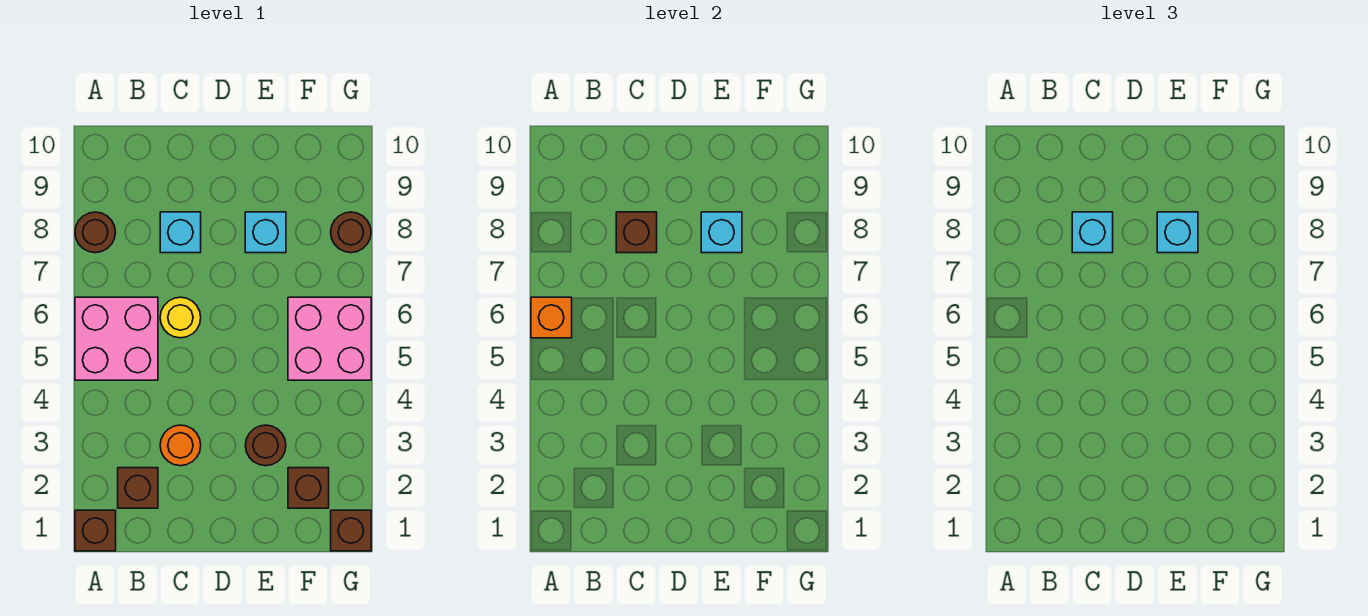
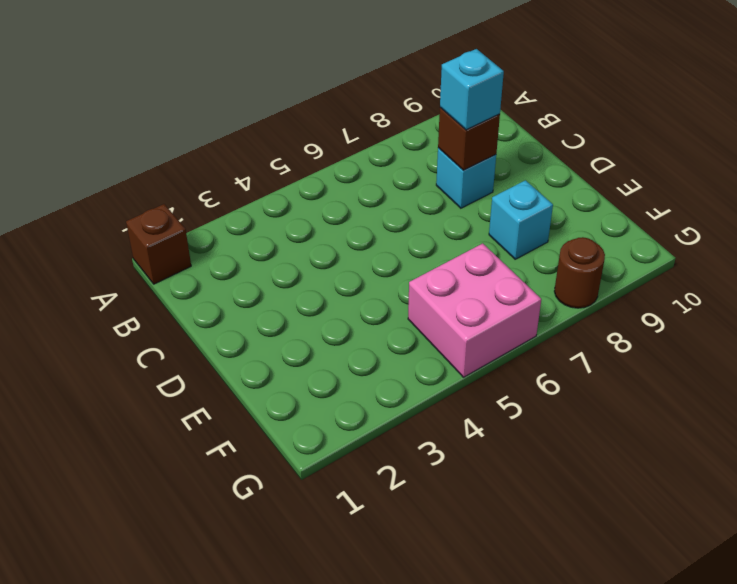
none -> pink 2x2 brick [75,297,158,380]
none -> brown 1x1 round brick [75,212,116,253]
none -> brown 1x1 brick [118,468,158,508]

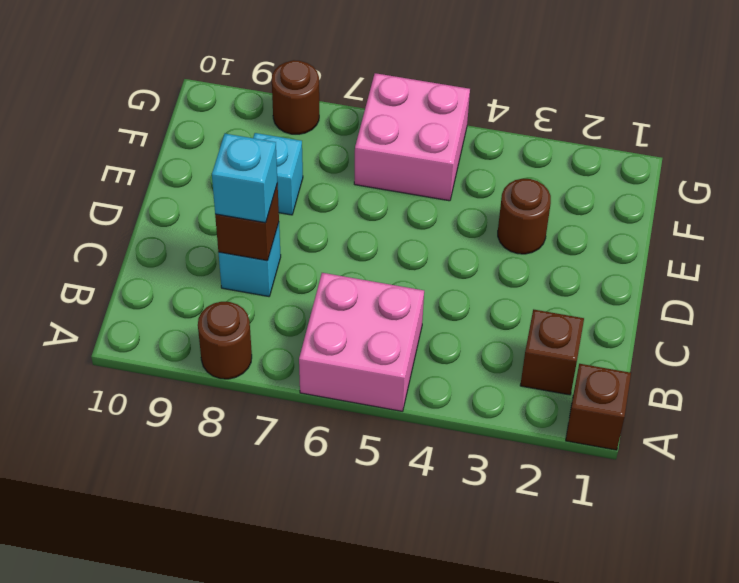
none -> orange 1x1 round brick [160,425,201,466]
none -> yellow 1x1 round brick [160,297,201,338]
none -> brown 1x1 brick [288,468,329,508]

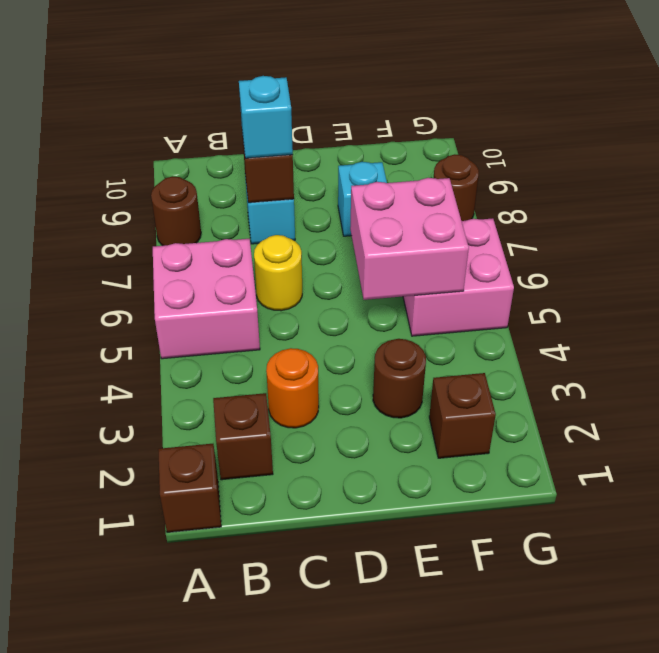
pink 2x2 brick [350,178,469,300] -> none
none -> brown 1x1 brick [331,510,371,551]
none -> orange 1x1 brick [531,297,572,338]
none -> cyan 1x1 brick [701,212,742,253]

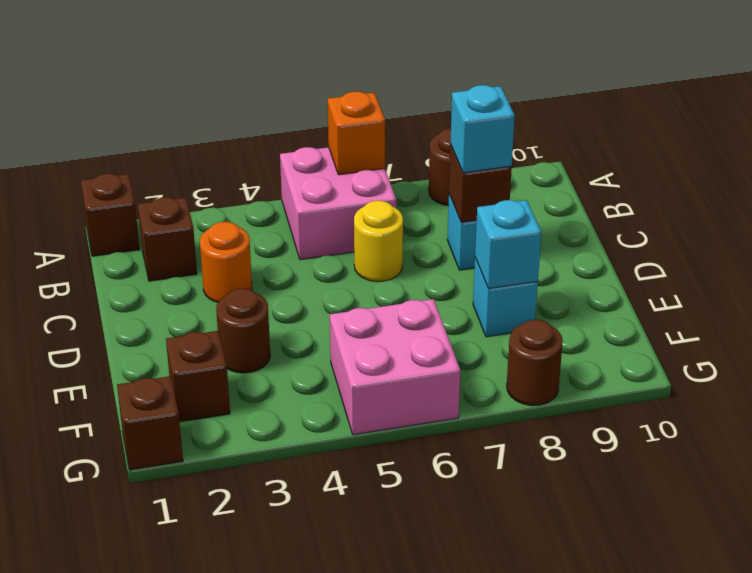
none -> cyan 1x1 brick [1157,212,1198,253]

